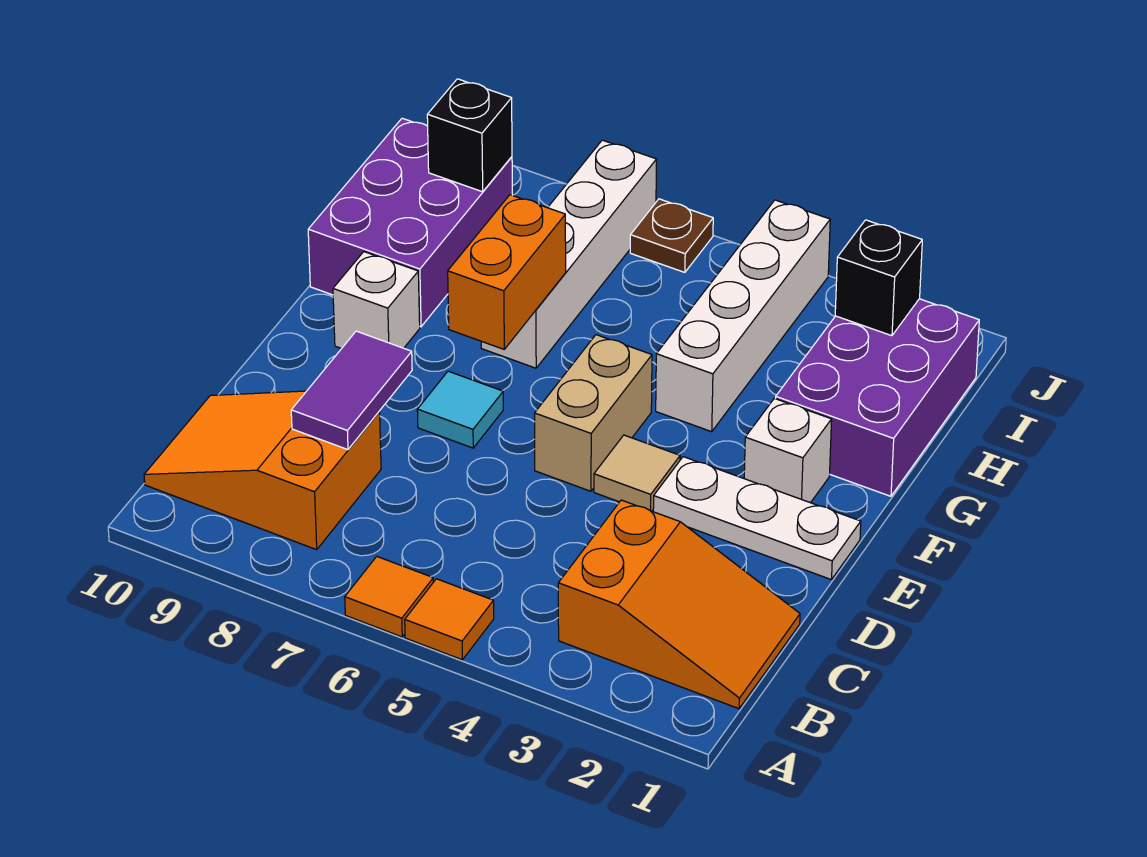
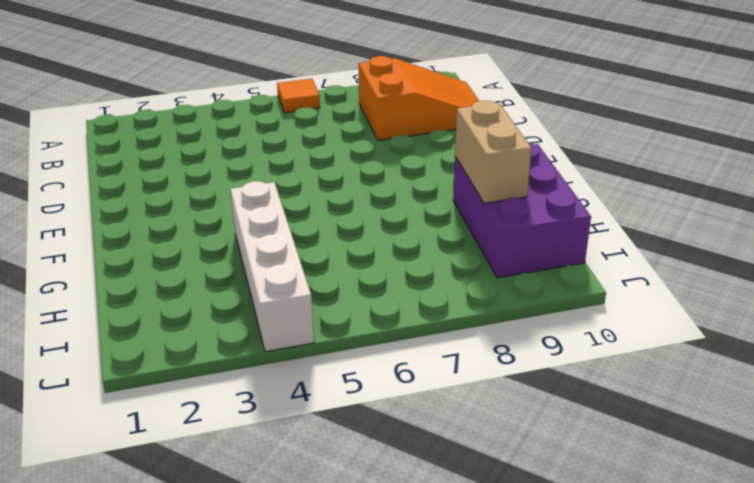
tan 1x2 brick [455,101,532,203] -> tan 1x2 brick moved to [535,335,652,491]
none -> orange 1x1 tile [405,579,494,660]
none -> orange 2x3 slope [558,500,800,709]
none -> white 1x3 plate [653,457,861,580]

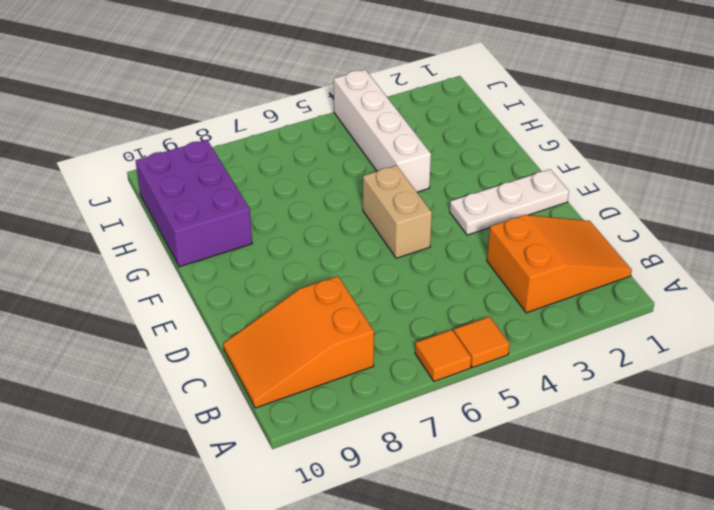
none -> tan 1x1 tile [594,435,680,511]
none -> cyan 1x1 tile [417,371,503,448]
none -> white 1x1 brick [744,398,832,503]

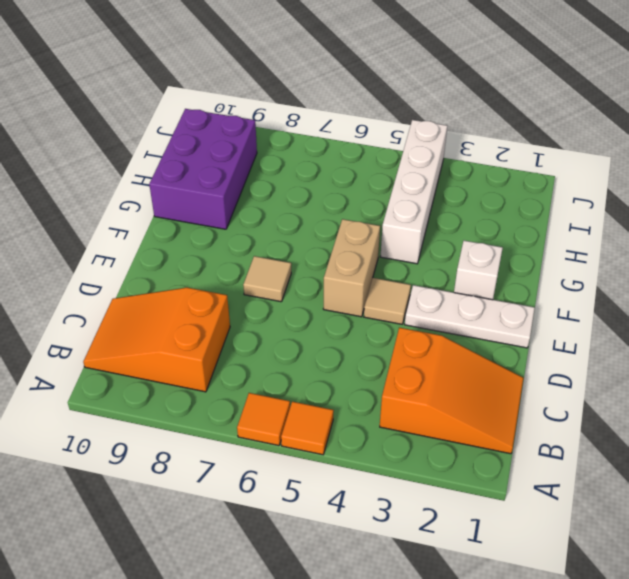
tan 1x1 tile [243,256,291,302] -> cyan 1x1 tile [417,371,503,448]
none -> white 1x1 brick [333,252,420,349]
none -> purple 2x3 brick [776,299,979,496]
none -> white 1x4 brick [481,140,657,368]

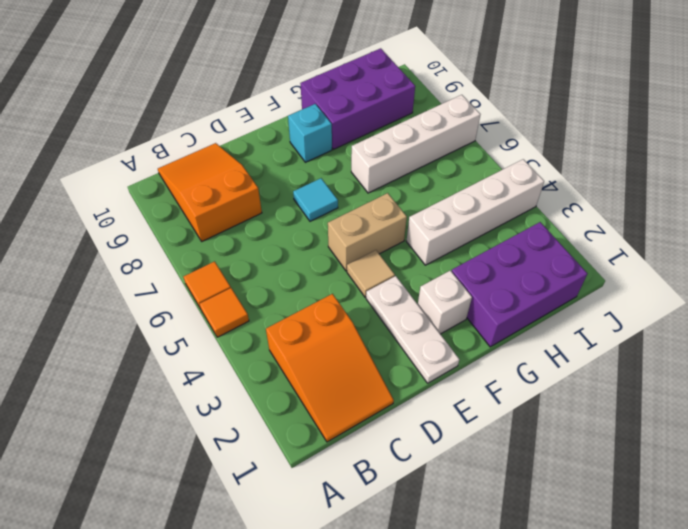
cyan 1x1 brick [288,104,332,162] -> white 1x1 brick [333,252,420,349]
none -> brown 1x1 plate [630,199,713,272]
none -> purple 1x2 tile [291,331,412,450]
none -> orange 1x2 brick [448,195,566,349]

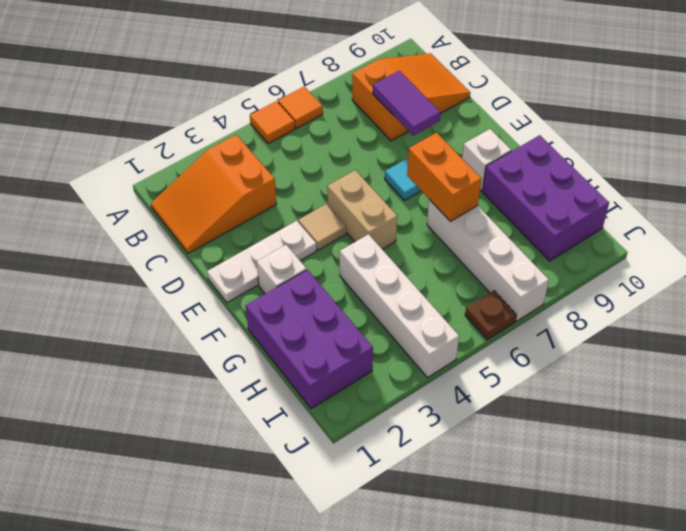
none -> black 1x1 brick [835,220,922,336]
none -> black 1x1 brick [427,79,512,192]

